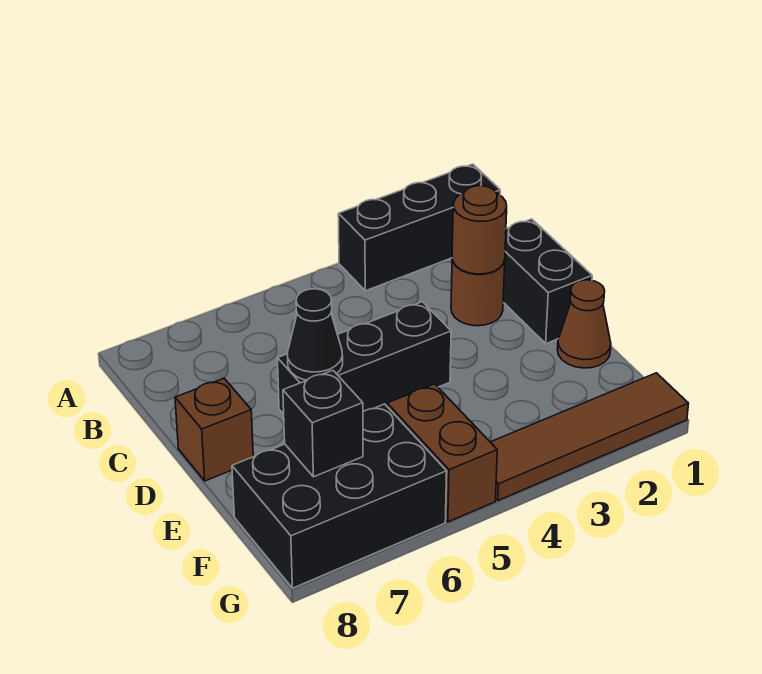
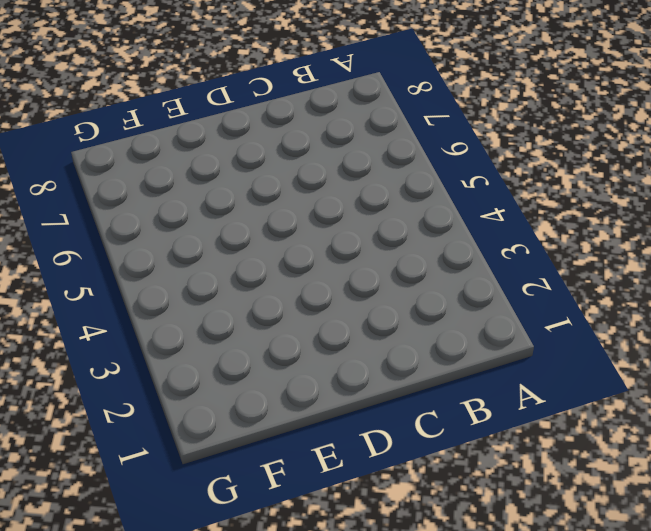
none -> black 1x3 brick [338,164,500,291]
none -> black 1x2 brick [503,219,592,344]
none -> brown 1x1 round brick [451,259,505,326]

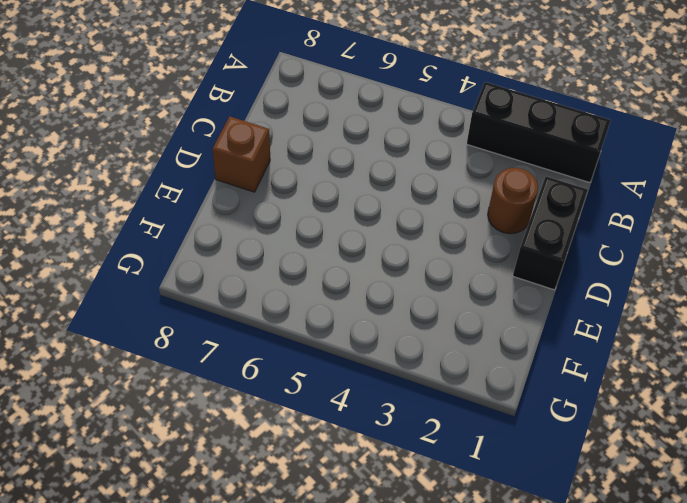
none -> black 1x3 brick [278,302,451,414]
none -> brown 1x1 cone [557,280,611,368]
none -> brown 1x2 brick [387,384,497,522]

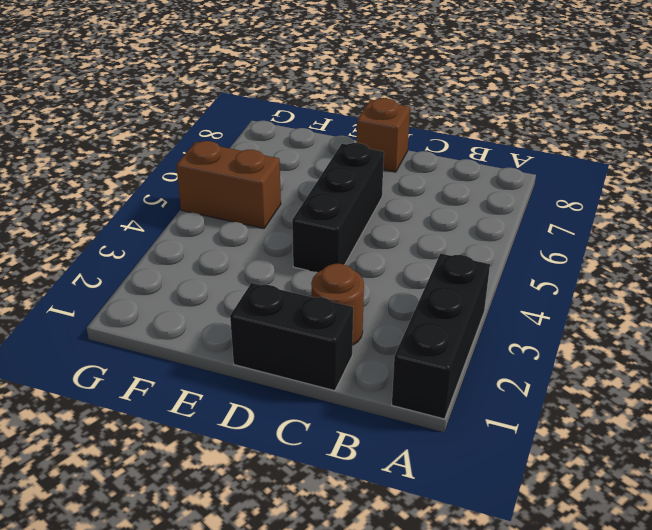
none -> brown 1x1 cone [557,280,611,368]
none -> black 2x3 brick [232,404,447,588]
none -> brown 1x4 tile [491,373,689,500]

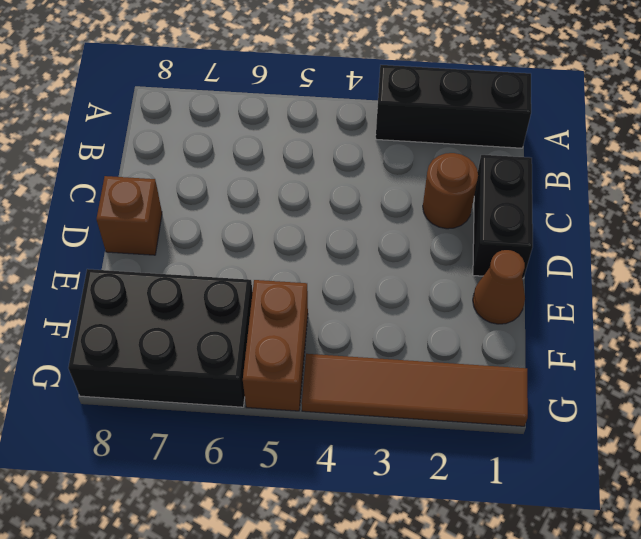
none -> black 1x3 brick [278,302,451,414]
none -> brown 1x1 round brick [452,186,507,274]
none -> black 1x1 cone [287,289,343,380]

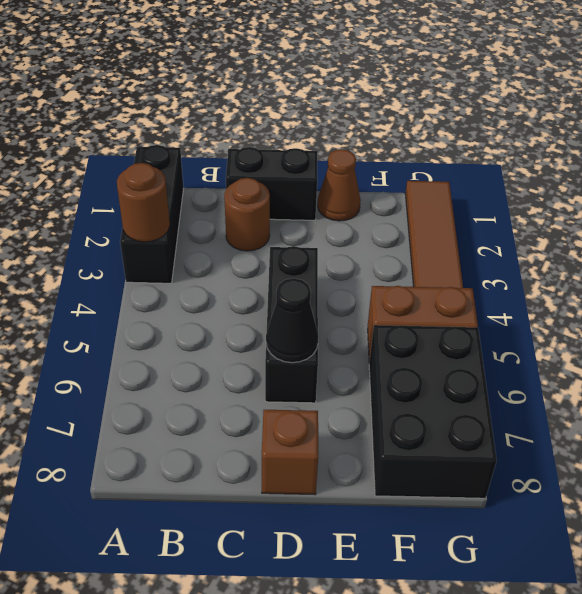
brown 1x1 round brick [117,163,170,242] -> brown 1x1 round brick moved to [452,186,507,274]
none -> black 1x1 brick [283,370,363,477]

